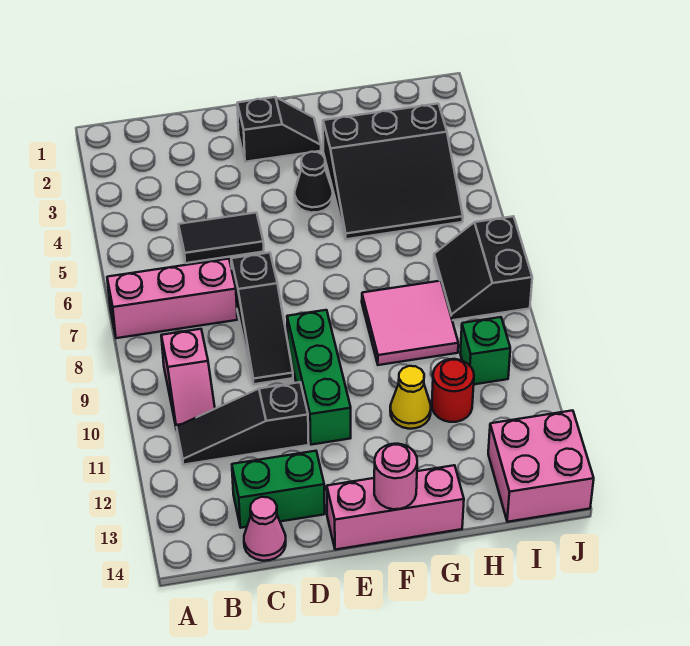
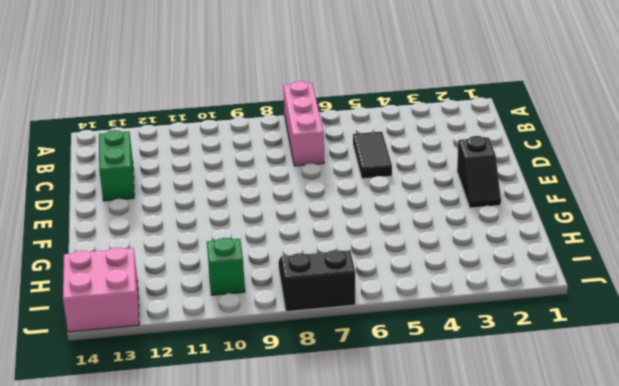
none -> pink 1x2 slope [161,329,215,430]
none -> black 1x3 slope [176,382,309,465]
none -> pink 1x1 cone [244,497,286,561]

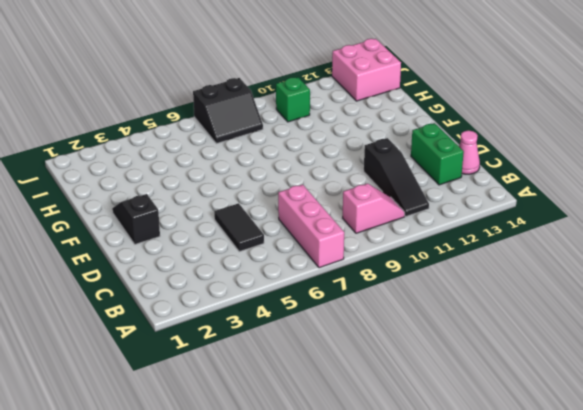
none -> black 1x3 slope [231,253,293,384]
none -> green 1x3 brick [287,310,351,445]
none -> pink 1x3 brick [327,465,464,550]

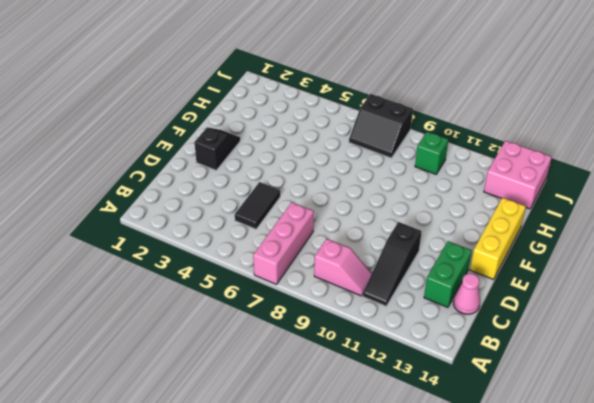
yellow 1x3 brick [470,198,526,279] -> pink 1x3 brick [327,465,464,550]
none -> black 1x3 slope [231,253,293,384]
none -> green 1x3 brick [287,310,351,445]
none -> black 1x1 cone [295,152,333,213]

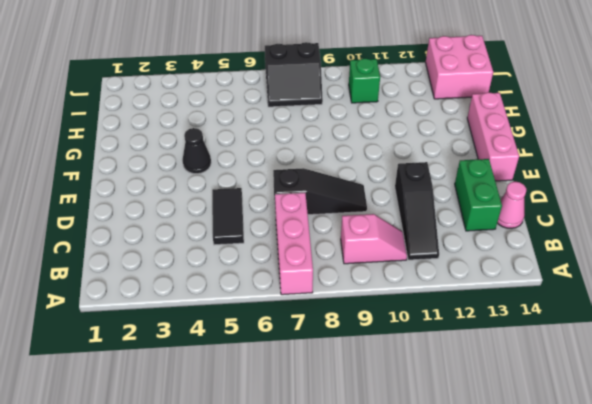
none -> black 1x2 slope [237,97,321,162]
none -> green 1x3 brick [287,310,351,445]
none -> black 3x3 slope [323,104,463,239]

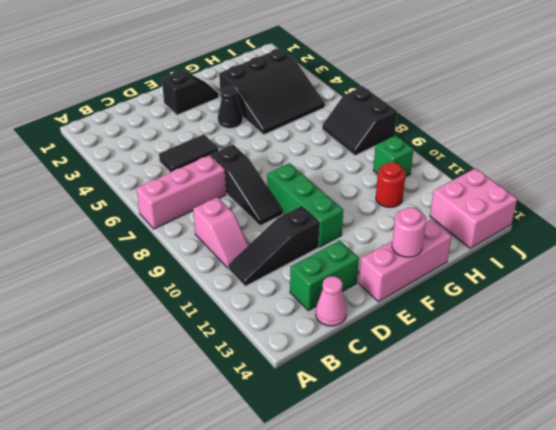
none -> pink 2x2 tile [362,281,458,365]
none -> yellow 1x1 cone [390,366,431,429]

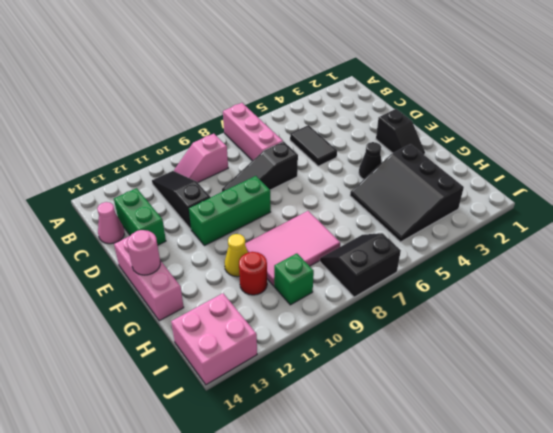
pink 2x3 tile [245,211,340,286] -> pink 2x2 tile [362,281,458,365]

